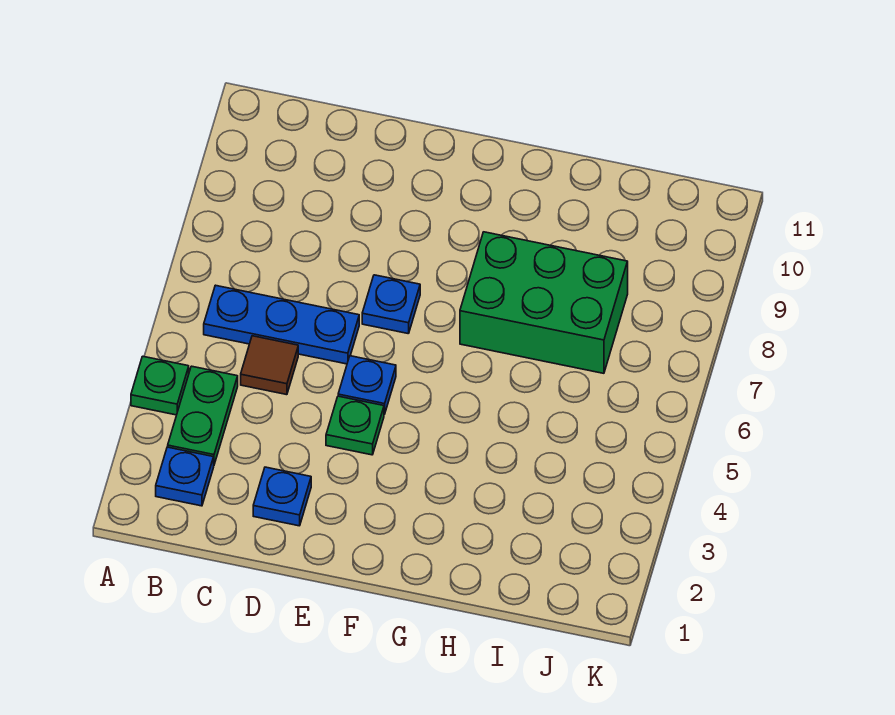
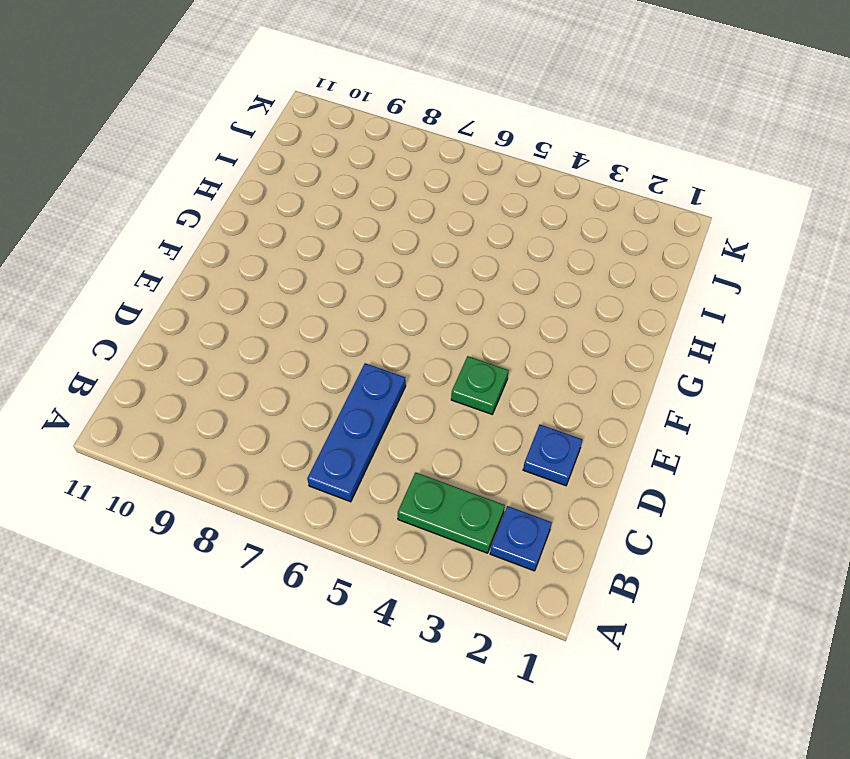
none -> green 1x1 plate [131,356,189,415]
none -> brown 1x1 tile [241,336,298,395]

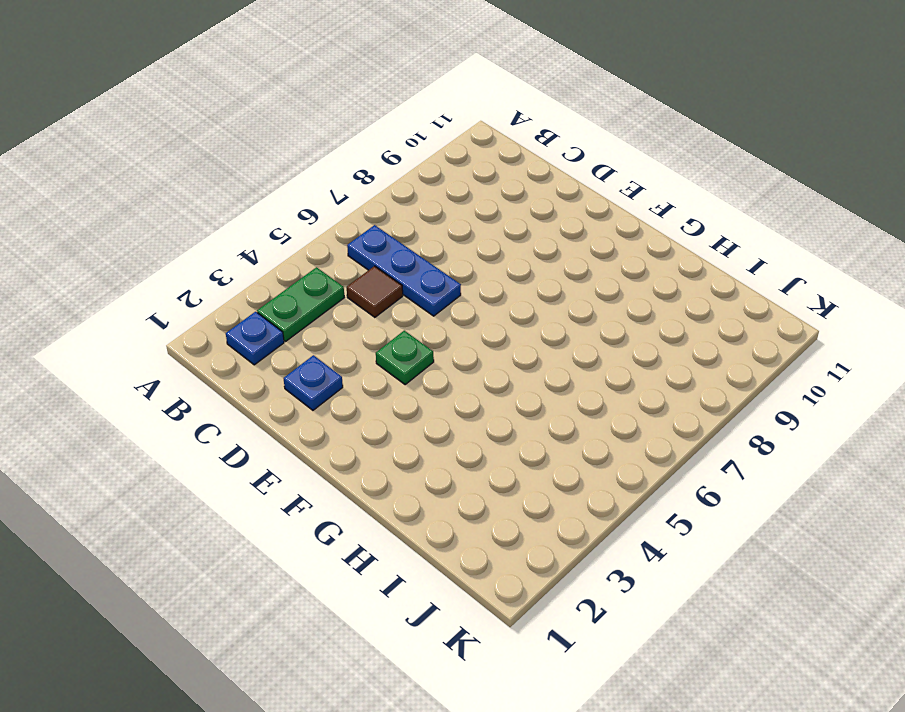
none -> green 1x1 plate [131,356,189,415]
none -> blue 1x1 plate [338,356,396,414]

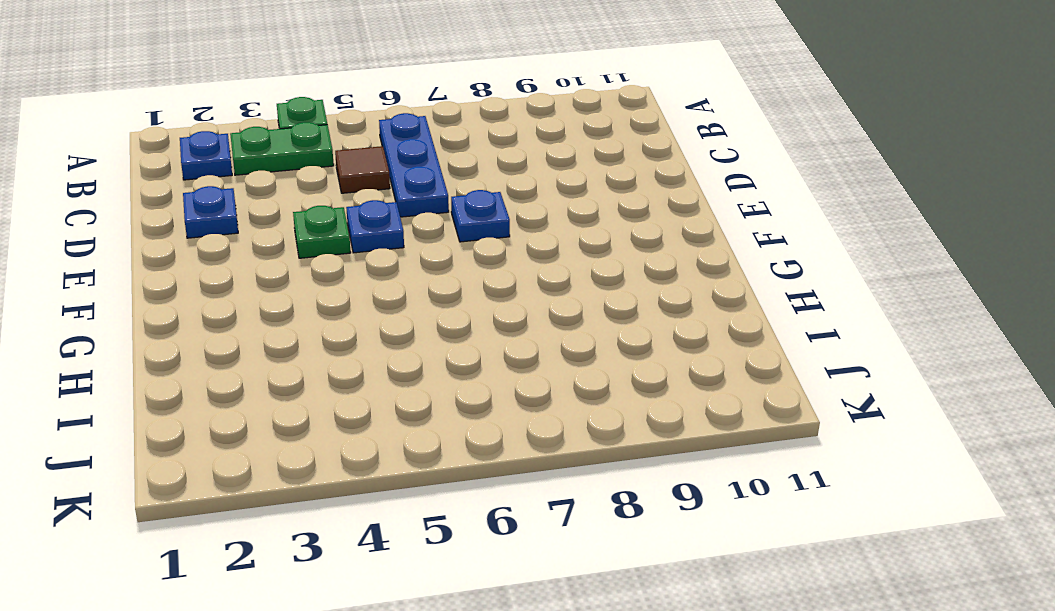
none -> green 2x3 brick [460,232,628,373]

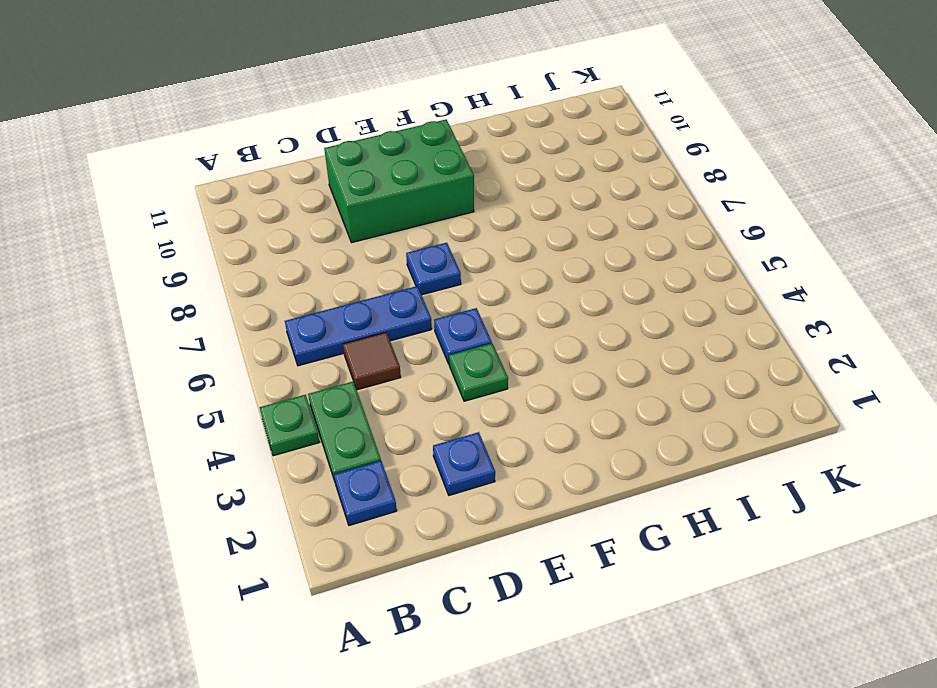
green 2x3 brick [324,120,474,243] -> green 2x3 brick moved to [460,232,628,373]

